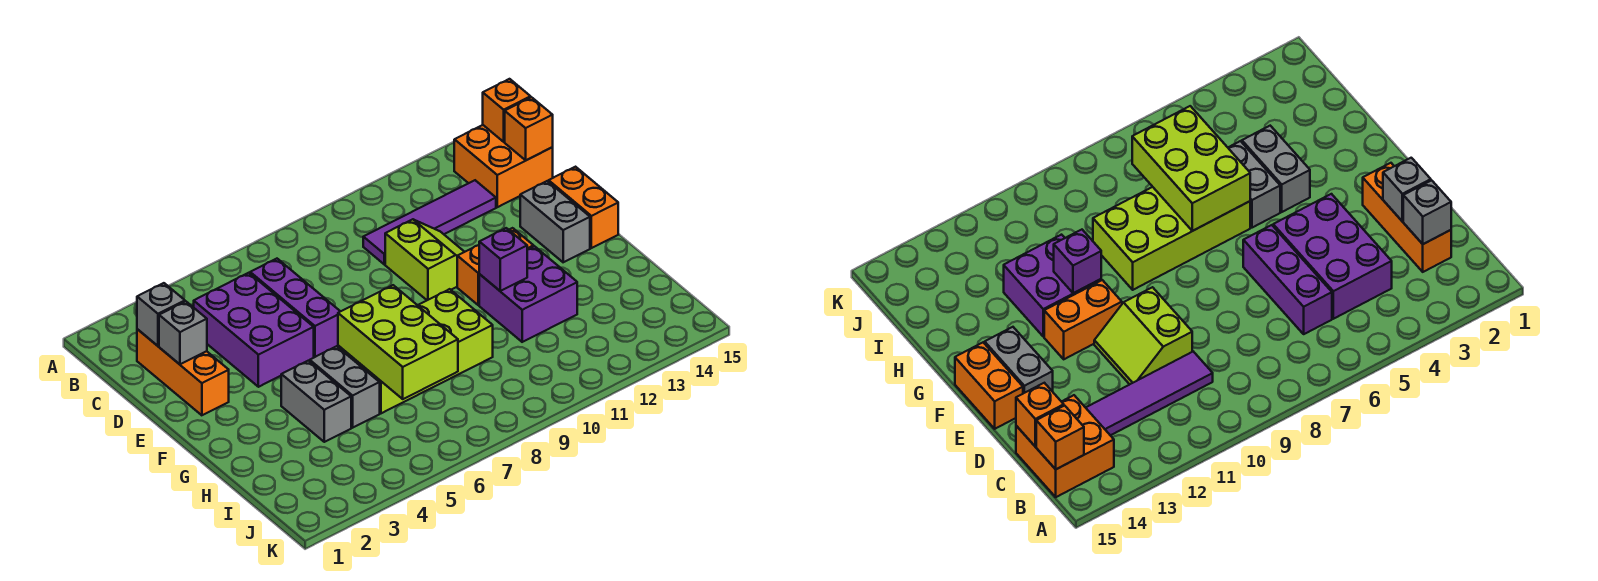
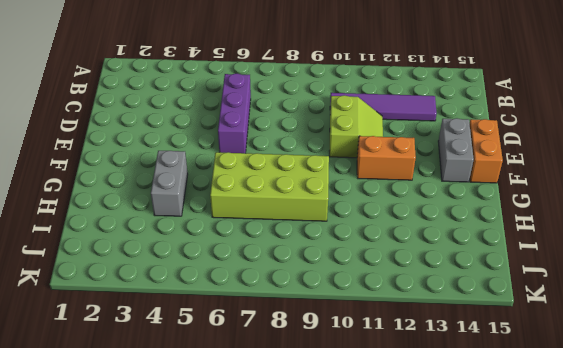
none -> orange 2x2 brick [454,125,553,207]
none -> orange 1x3 brick [137,329,229,415]
none -> purple 2x3 brick [194,273,314,387]

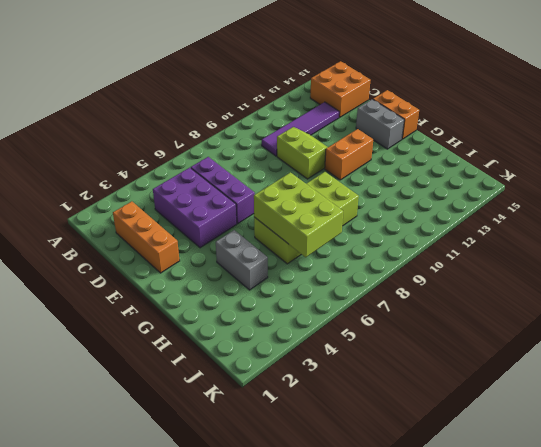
none -> grey 1x2 brick [310,346,380,428]
none -> purple 2x2 brick [479,246,577,342]
none -> orange 1x1 brick [483,79,531,142]

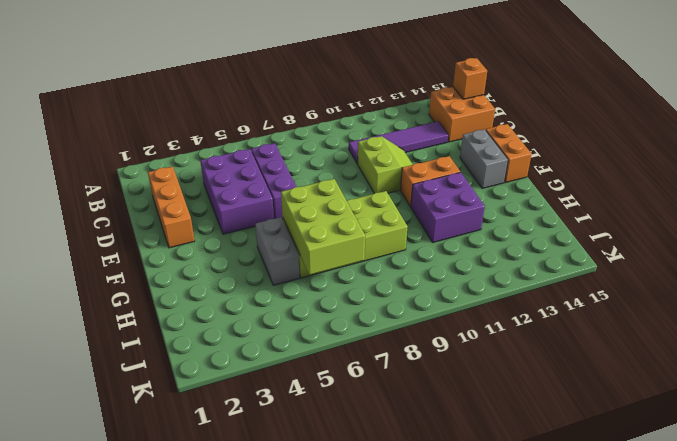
none -> grey 1x2 brick [281,361,351,442]
none -> grey 1x1 brick [137,283,185,346]
none -> orange 1x1 brick [505,97,553,160]

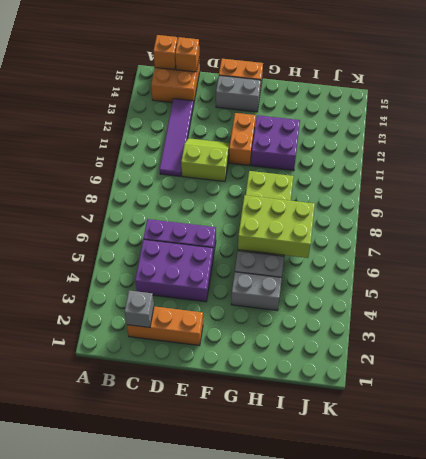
none -> grey 1x1 brick [159,301,207,364]
none -> purple 1x1 brick [479,228,527,291]

